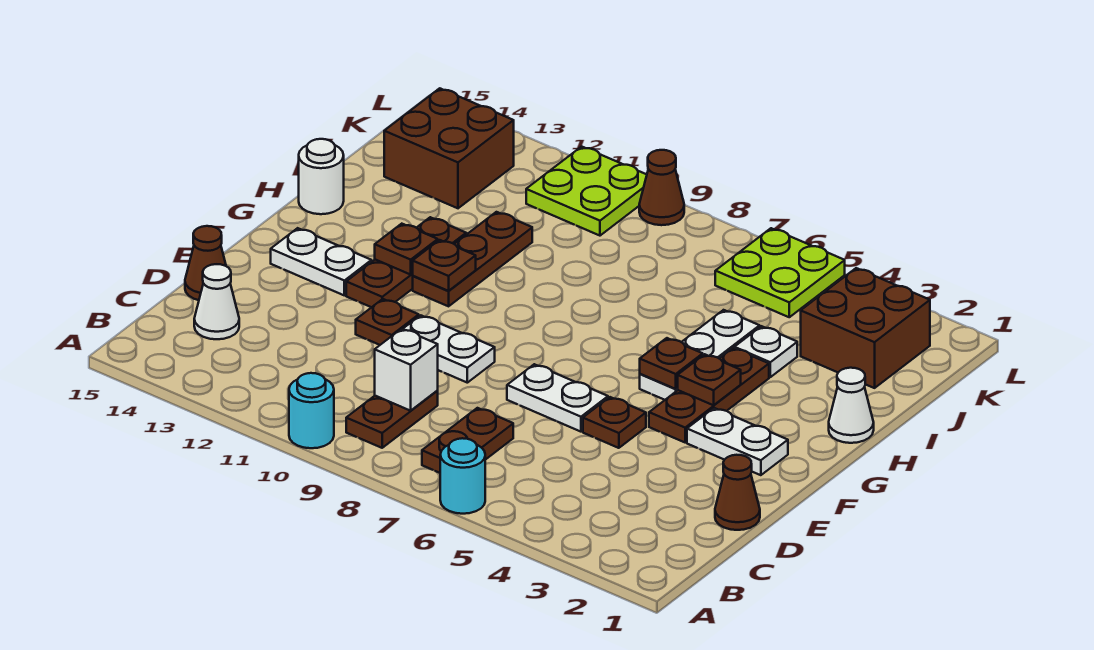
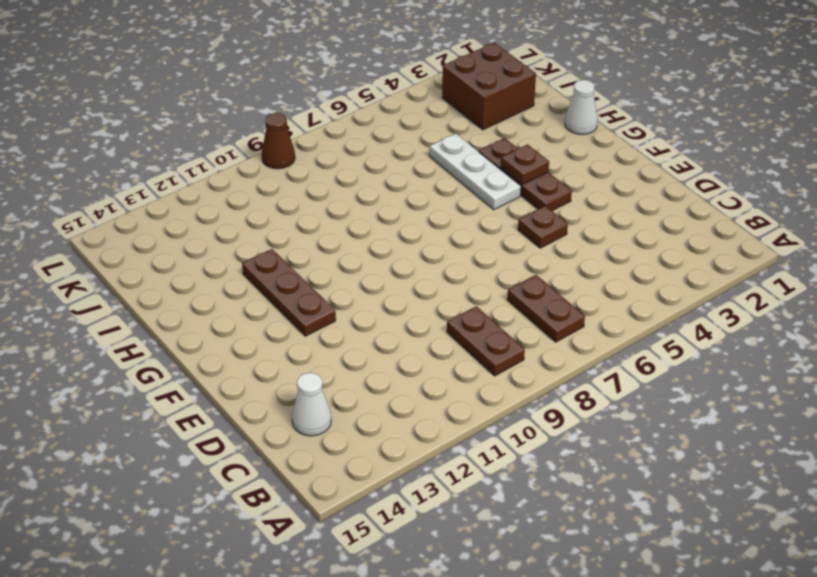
none -> cyan 1x1 round brick [440,438,485,514]
none -> cyan 1x1 round brick [289,373,334,448]
none -> brown 1x1 cone [715,455,760,530]
none -> brown 1x1 cone [185,226,226,300]

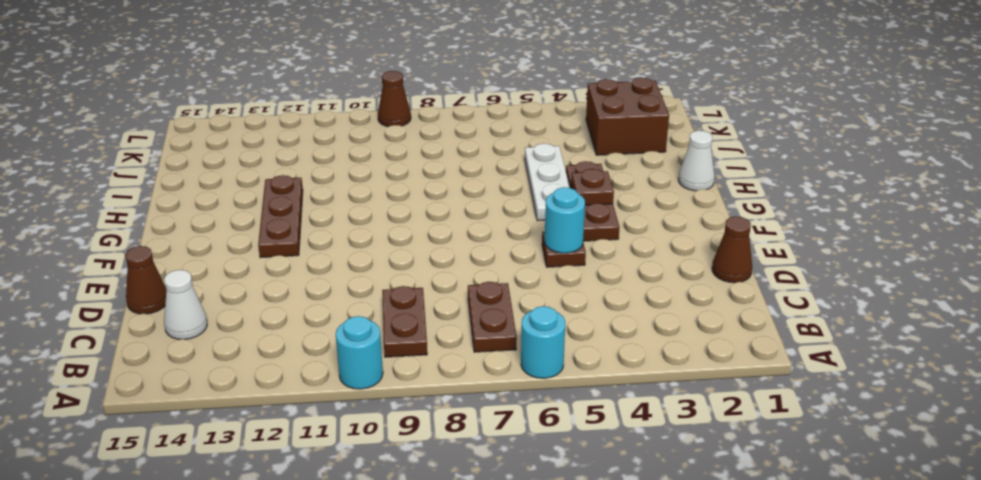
cyan 1x1 round brick [545,187,585,253] -> none
none -> white 1x2 plate [507,364,608,432]
none -> white 1x2 plate [403,315,495,383]
none -> brown 1x1 plate [356,299,419,345]
none -> white 1x2 plate [687,408,788,475]

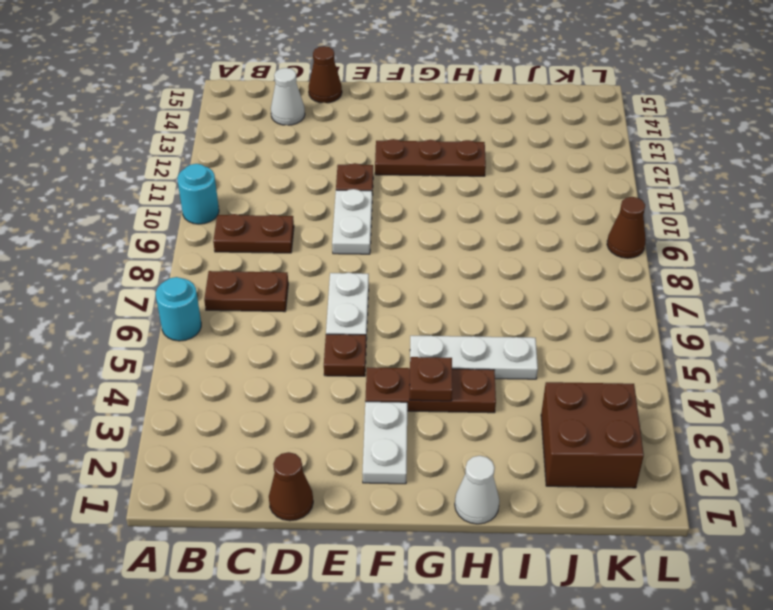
none -> white 1x2 plate [271,228,371,295]
none -> brown 1x3 plate [413,212,532,306]
none -> white 1x1 round brick [299,139,344,214]
none -> white 1x1 plate [734,326,797,377]

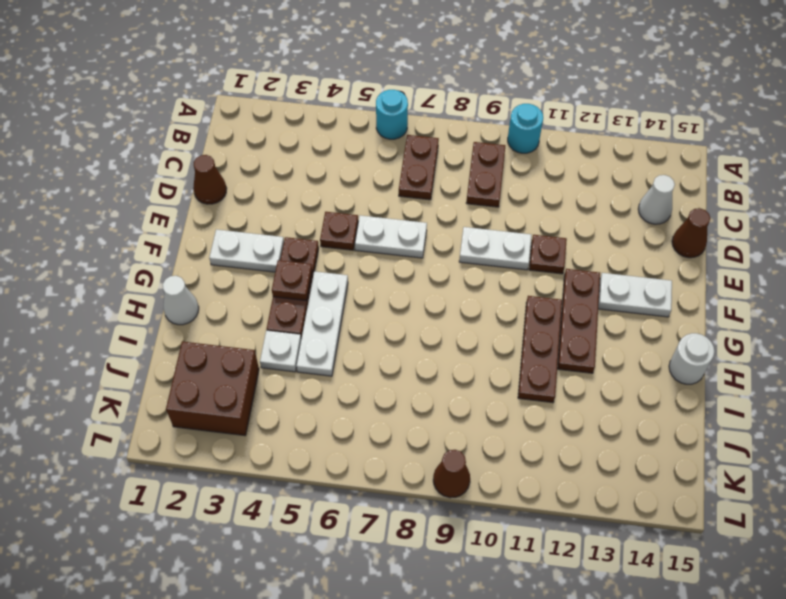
none -> brown 2x2 brick [384,88,514,208]
none -> lime 2x2 plate [715,228,845,317]
none -> lime 2x2 plate [526,147,647,236]
none -> white 1x1 brick [375,329,438,411]

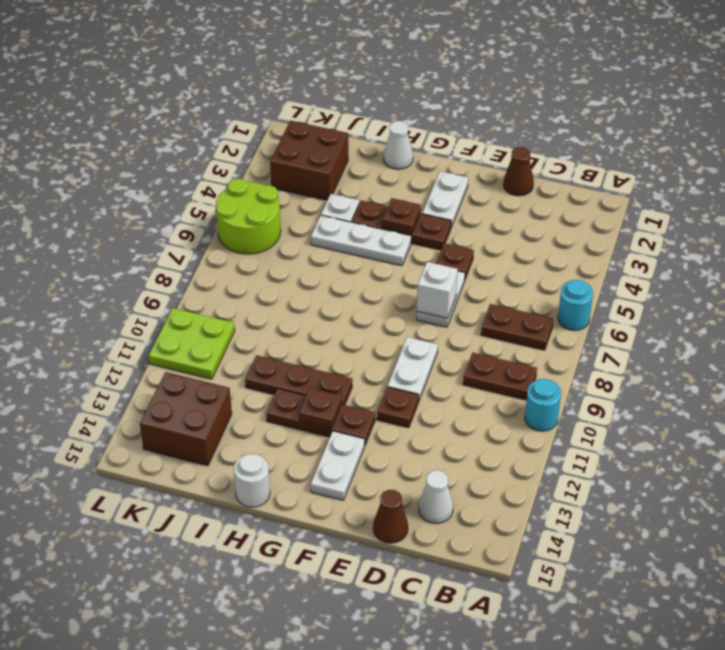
white 1x1 brick [417,262,458,318] -> white 1x1 brick moved to [375,329,438,411]
lime 2x2 round brick [216,179,281,254] -> lime 2x2 plate [715,228,845,317]
none -> brown 1x1 cone [639,150,684,225]
none -> brown 1x1 plate [640,338,703,389]
none -> brown 1x1 plate [413,240,476,291]

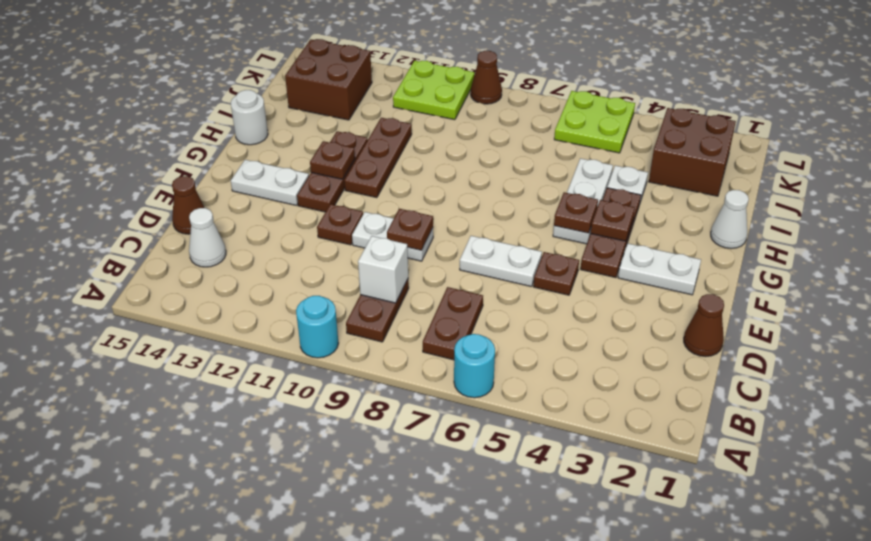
brown 1x1 plate [387,209,433,250] -> brown 1x1 plate moved to [413,240,476,291]

